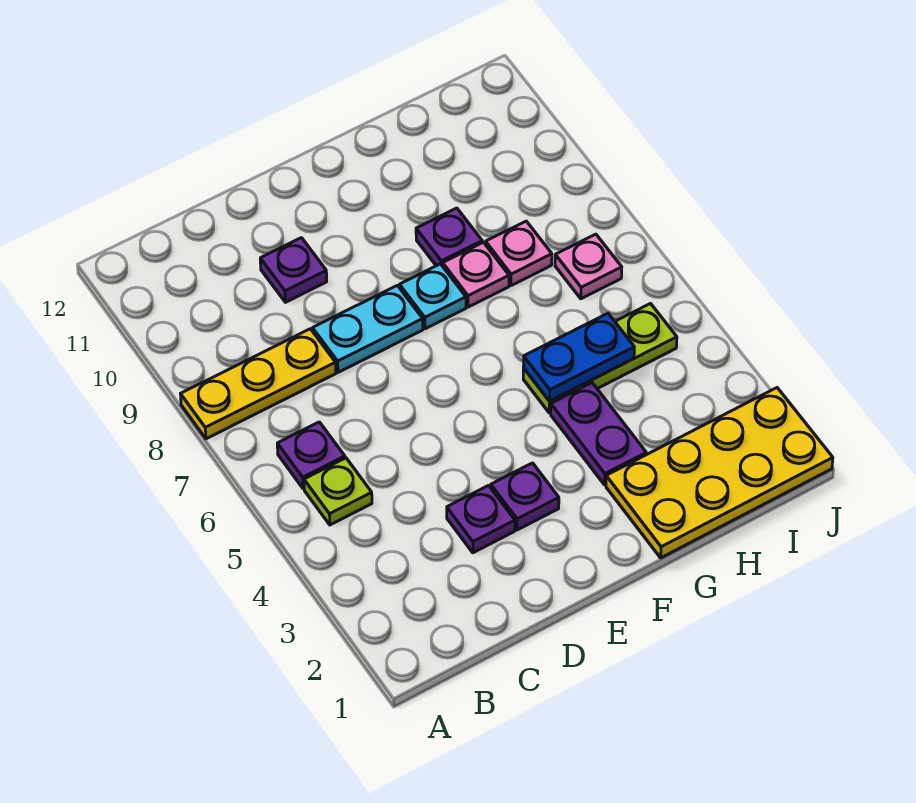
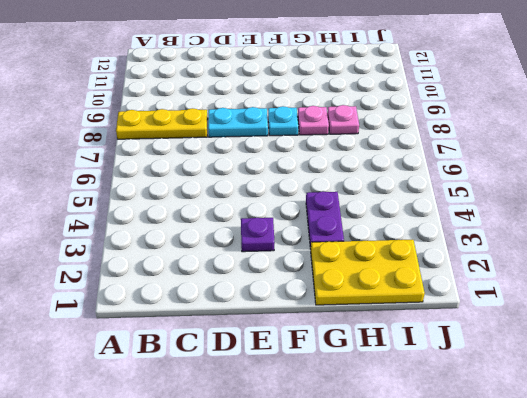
yellow 2x3 plate [311,240,425,305] -> yellow 2x4 plate [606,388,833,558]
none -> lime 1x1 plate [304,458,372,525]
none -> purple 1x1 plate [277,422,345,489]
none -> purple 1x1 plate [447,485,515,553]

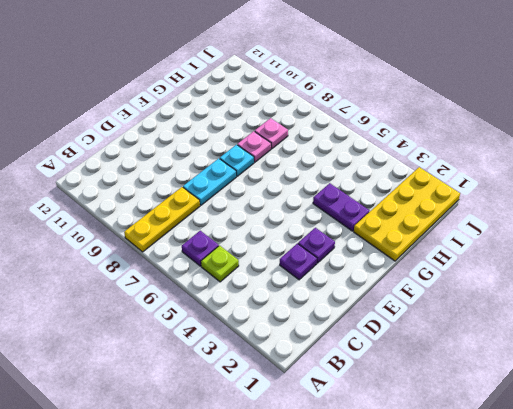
none -> purple 1x1 plate [260,238,327,302]
none -> lime 1x3 plate [523,304,677,413]
none -> purple 1x1 plate [416,208,482,266]

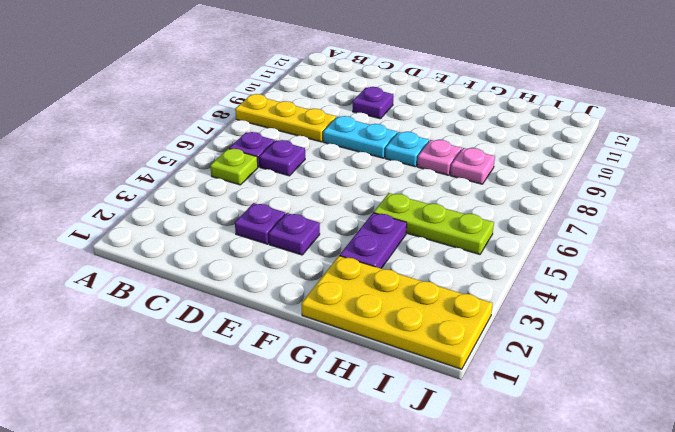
purple 1x1 plate [260,140,305,176] -> purple 1x1 plate moved to [416,208,482,266]
none -> pink 1x1 plate [555,234,622,299]
none -> blue 1x2 plate [523,313,634,401]

